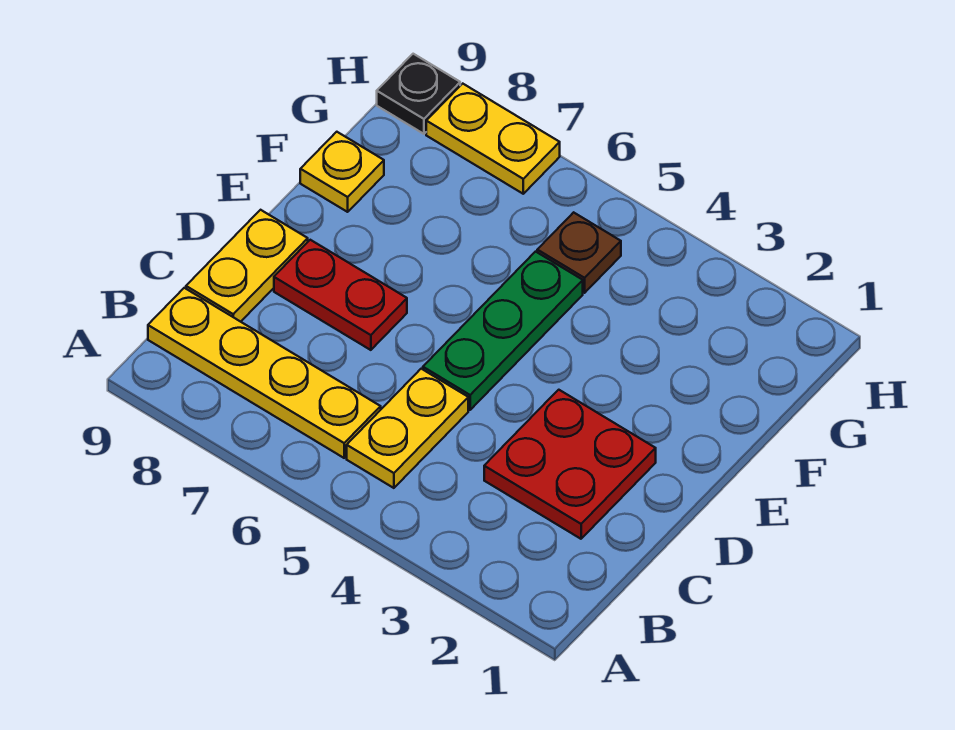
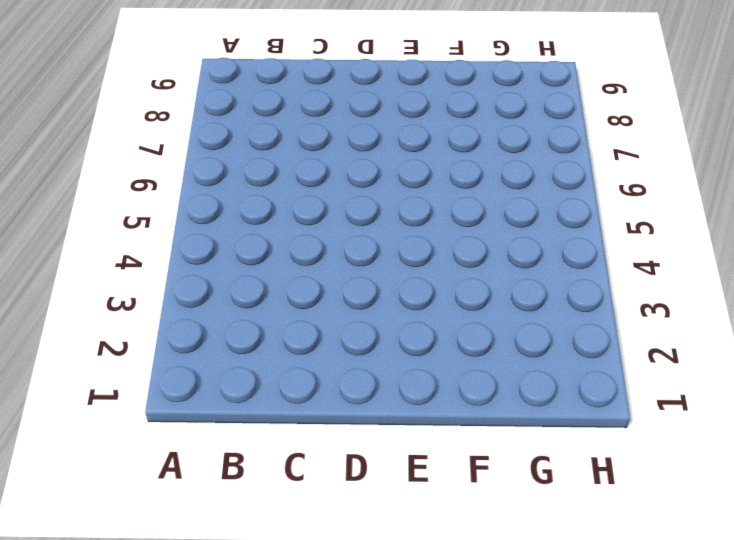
none -> yellow 1x2 plate [347,369,468,488]
none -> yellow 1x4 plate [148,288,381,458]

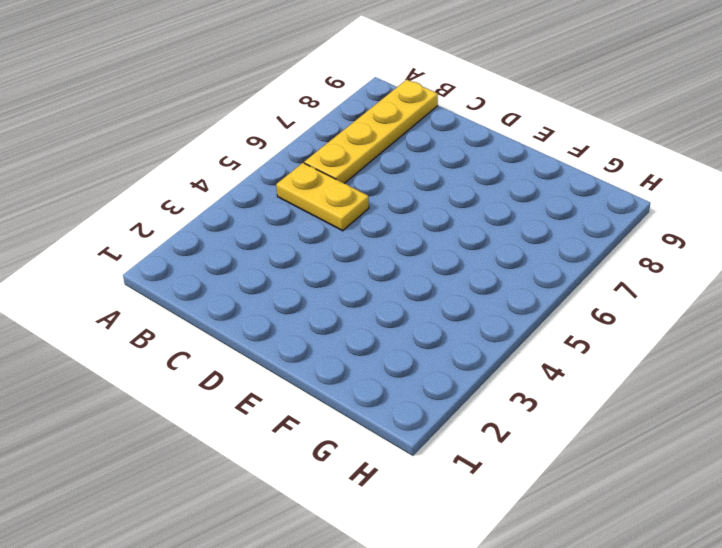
none -> red 2x2 plate [484,390,656,539]
none -> yellow 1x2 plate [186,210,308,322]

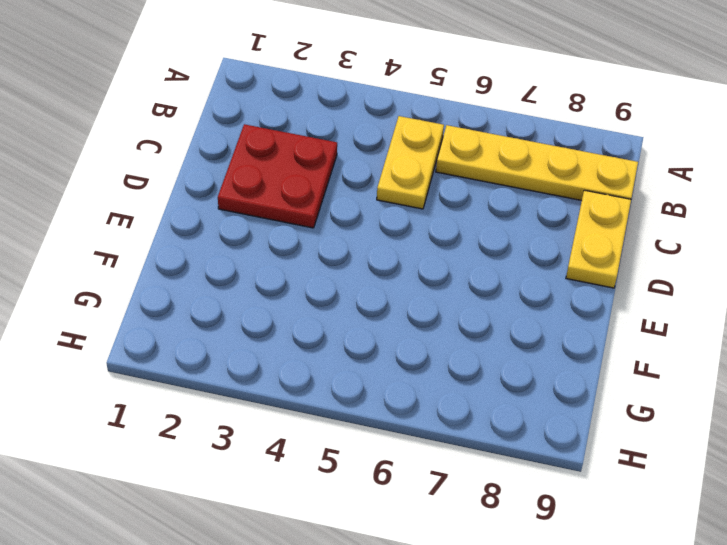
none -> green 1x3 plate [423,252,583,410]
none -> red 1x2 plate [274,240,407,350]

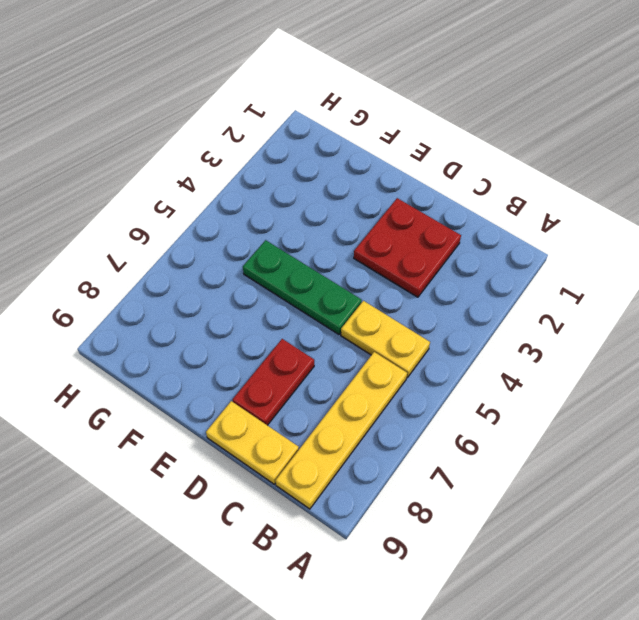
none -> yellow 1x1 plate [300,132,384,212]
none -> brown 1x1 plate [537,212,621,293]

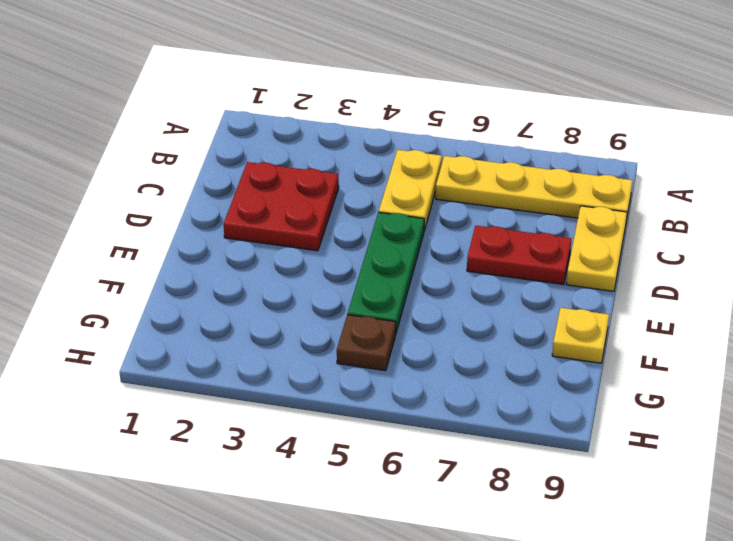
none -> yellow 1x2 plate [426,84,560,194]
none -> black 1x1 plate [377,54,460,134]

